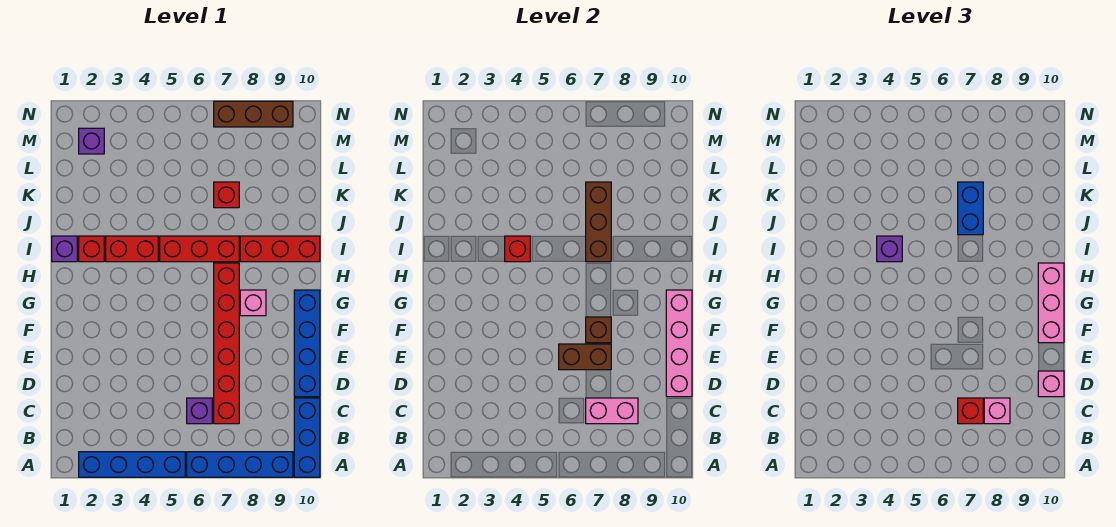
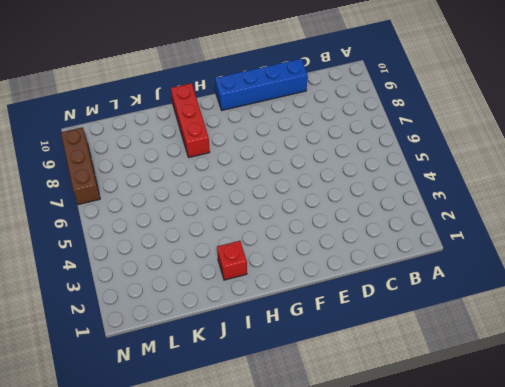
none -> blue 1x4 brick [79,452,185,477]
none -> blue 1x4 brick [187,452,293,477]
none -> blue 1x3 brick [294,398,320,477]

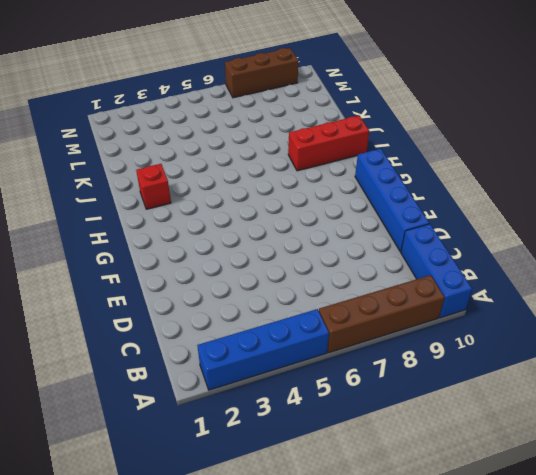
brown 1x4 brick [319,275,445,353] -> blue 1x4 brick [187,452,293,477]
none -> purple 1x1 brick [187,398,212,424]
none -> red 1x6 brick [214,263,239,424]
none -> pink 1x1 brick [240,290,266,316]

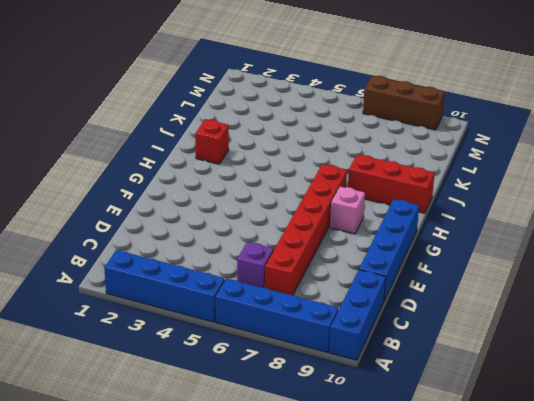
none -> purple 1x1 brick [52,236,77,262]
none -> red 1x2 brick [106,236,158,262]
none -> red 1x3 brick [160,236,239,262]

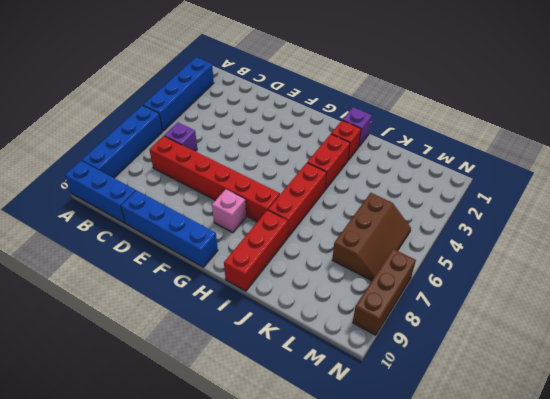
brown 2x3 slope [332,193,411,281] -> none
none -> red 1x1 brick [214,182,239,208]
none -> purple 1x1 brick [79,128,104,154]
none -> pink 1x2 brick [586,398,638,424]

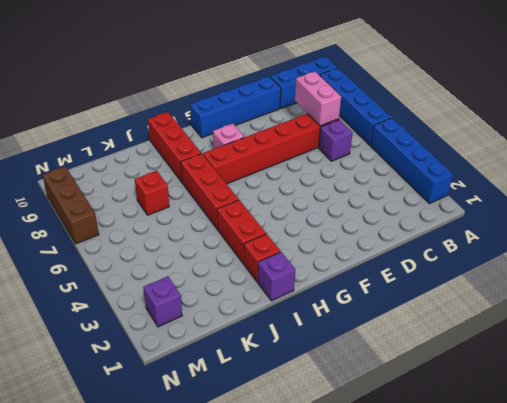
none -> pink 1x4 brick [666,290,692,397]
none -> brown 1x2 brick [559,344,611,370]
none -> brown 1x1 brick [586,317,611,343]

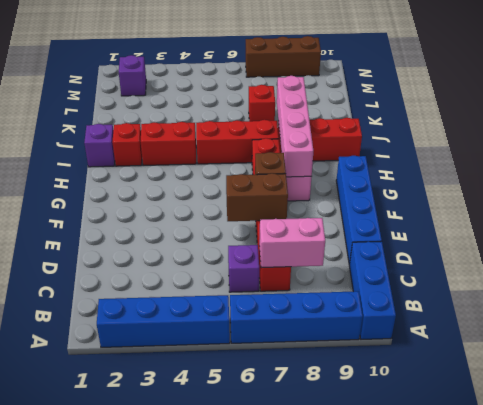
pink 1x4 brick [277,76,313,177] -> pink 1x4 brick moved to [666,290,692,397]
none -> red 1x1 brick [505,236,530,262]
none -> brown 1x3 brick [586,182,611,262]
none -> red 1x1 brick [958,398,983,424]

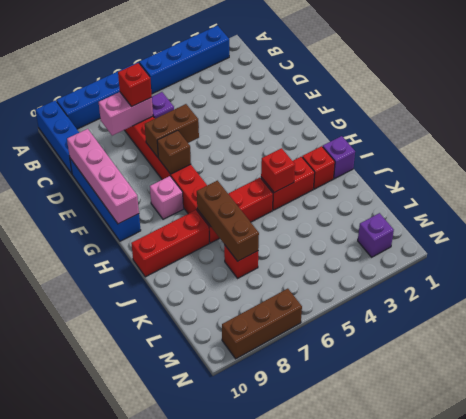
none -> pink 1x1 brick [984,398,1010,424]
none -> pink 1x1 brick [1038,371,1064,397]
none -> pink 1x3 brick [1038,263,1064,343]

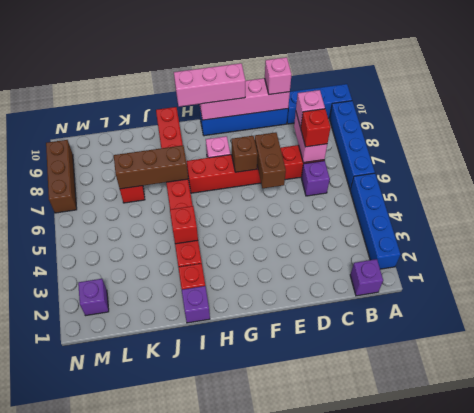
purple 1x1 brick [350,259,383,296] -> purple 1x1 brick moved to [877,236,902,262]
none -> blue 1x2 brick [958,182,983,235]

